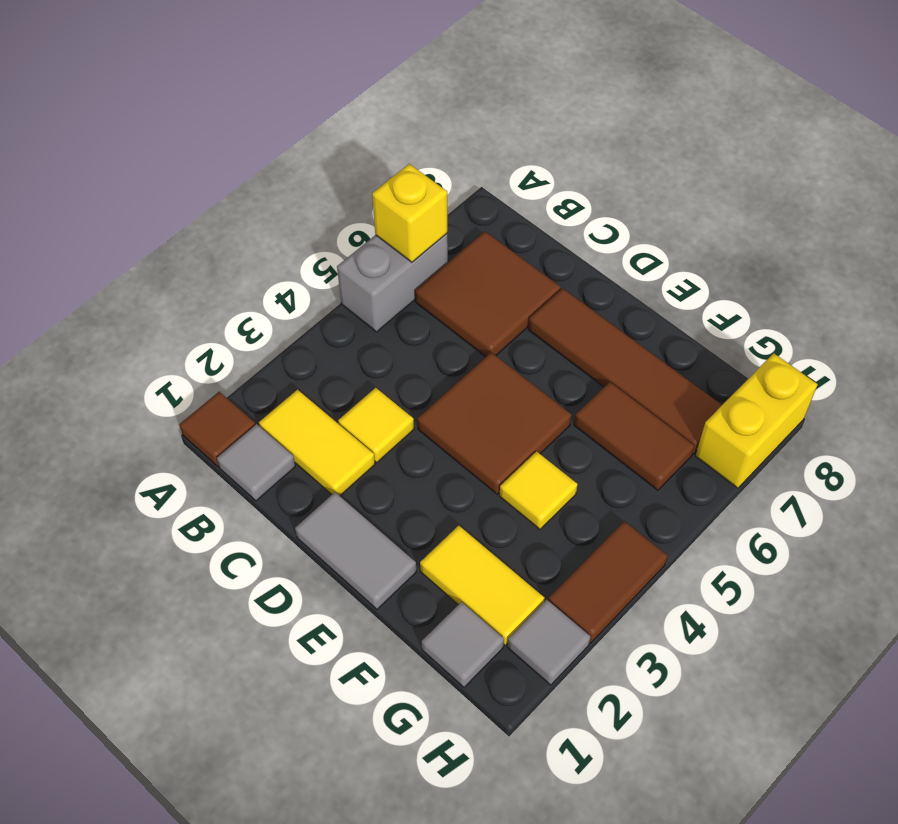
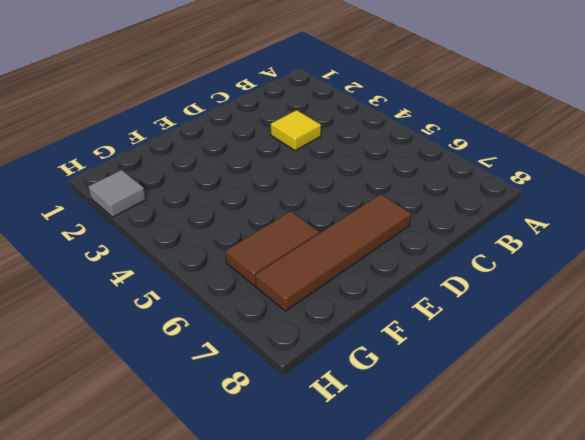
none -> brown 1x1 tile [179,392,255,467]
none -> grey 1x2 brick [337,234,448,332]
none -> grey 1x1 tile [217,424,295,501]

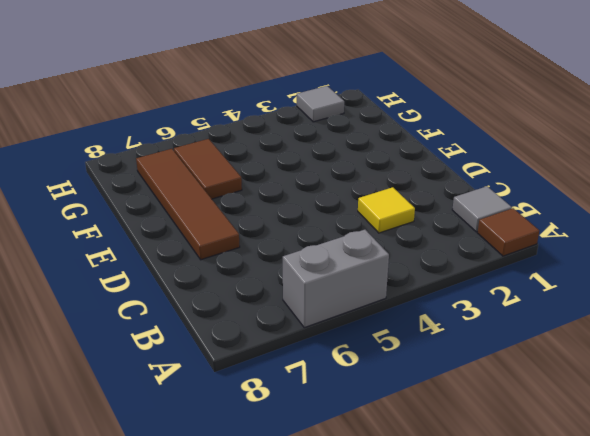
none -> yellow 1x2 tile [259,390,375,496]
none -> brown 2x2 tile [415,231,561,357]
none -> grey 1x2 tile [295,492,416,609]

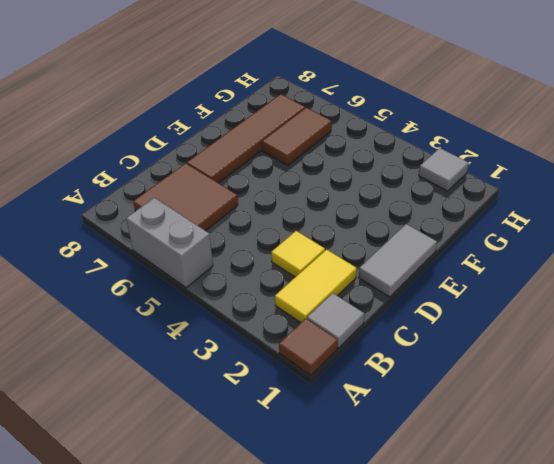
none -> brown 2x2 tile [417,352,571,494]
none -> yellow 1x2 tile [420,526,545,645]
none -> yellow 1x1 tile [500,452,578,529]

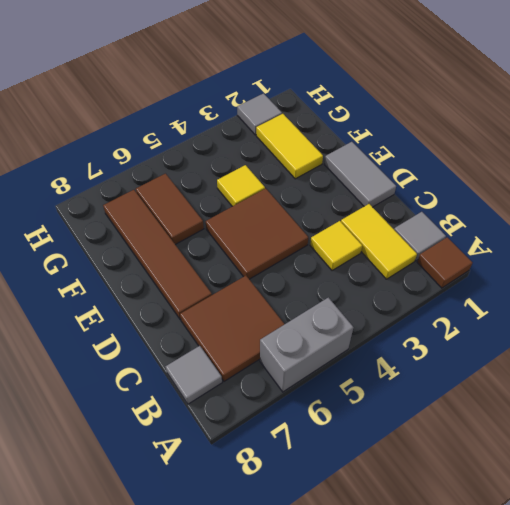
grey 1x1 tile [165,346,222,404] -> grey 1x1 tile moved to [422,602,504,687]
none -> brown 1x2 tile [548,521,668,643]
none -> yellow 1x2 brick [696,353,818,488]
none -> yellow 1x1 brick [372,164,447,262]

